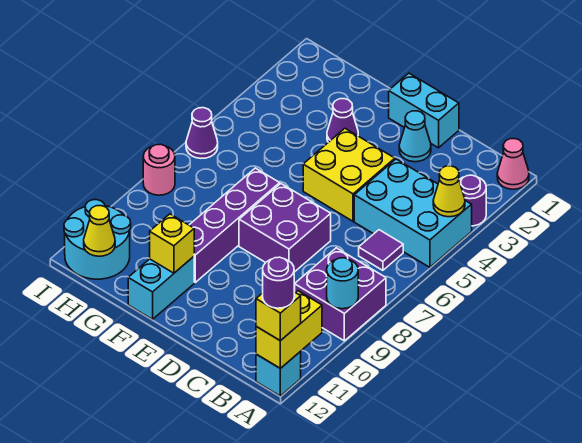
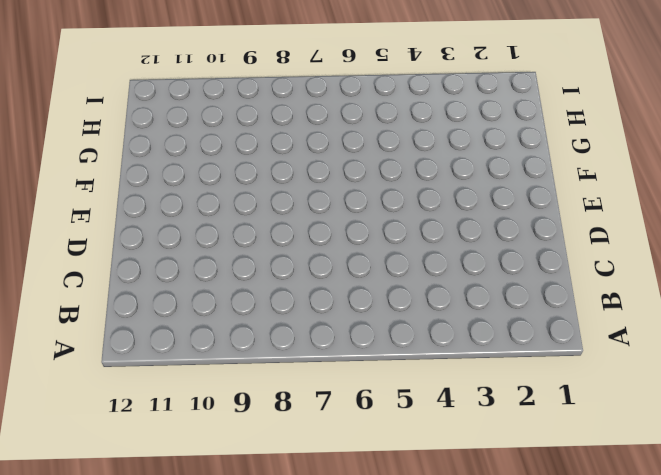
none -> pink 1x1 cone [497,139,529,189]
none -> purple 1x1 round brick [459,175,486,226]
none -> cyan 2x3 brick [354,159,472,267]

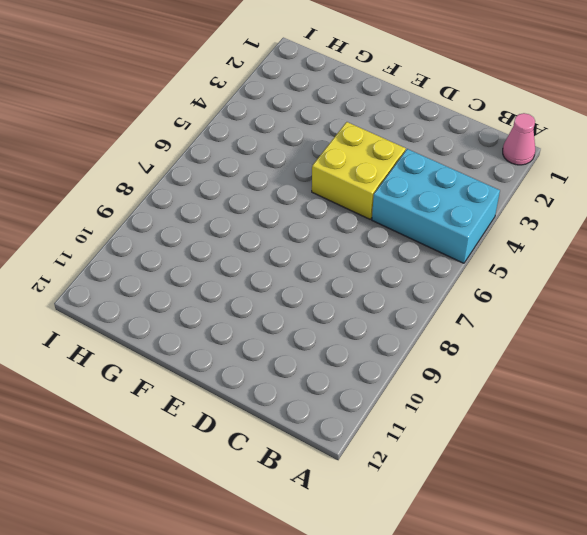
none -> purple 1x1 round brick [459,175,486,226]
none -> purple 2x2 brick [295,248,386,341]
none -> cyan 1x1 brick [256,352,301,396]

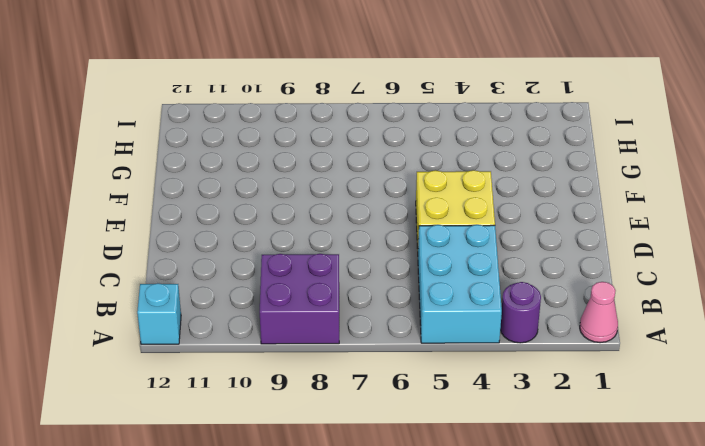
none -> purple 1x1 tile [359,230,403,270]
none -> cyan 1x2 brick [389,73,459,148]
none -> cyan 1x1 cone [399,111,431,162]

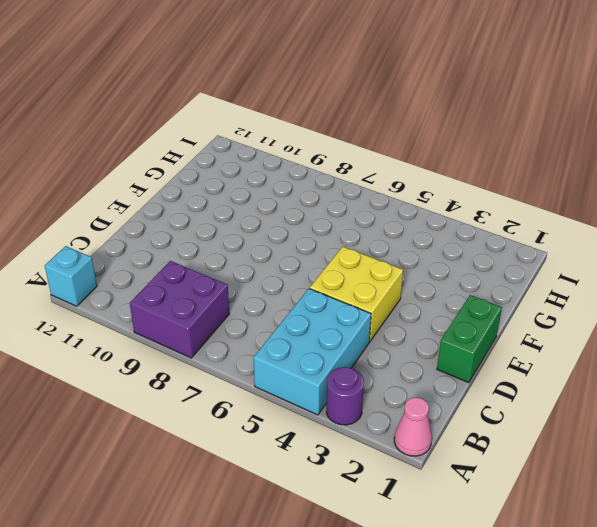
green 1x2 brick [437,295,502,383] -> cyan 1x2 brick [389,73,459,148]
none -> purple 1x1 tile [359,230,403,270]
none -> cyan 1x1 cone [399,111,431,162]
none -> purple 2x2 brick [239,184,331,272]

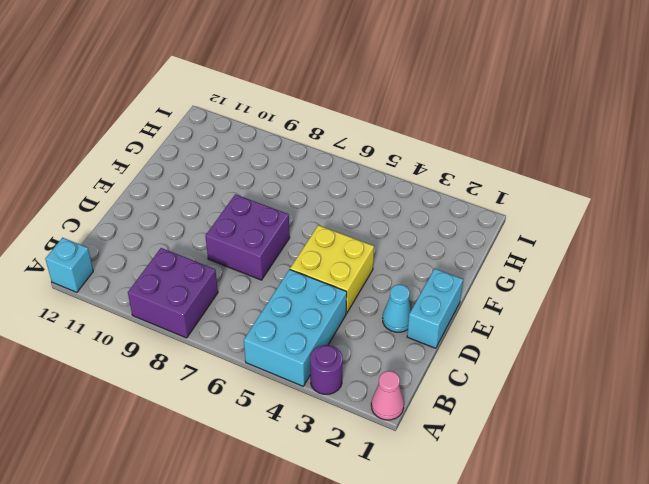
none -> purple 1x1 tile [359,230,403,270]
none -> purple 1x1 cone [327,99,358,142]
none -> purple 1x4 brick [189,168,280,282]

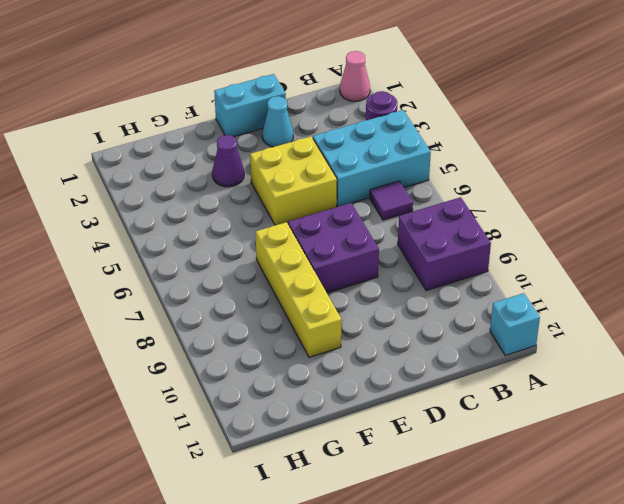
yellow 1x4 brick [256,222,341,357] -> purple 1x4 brick [189,168,280,282]
none -> cyan 1x2 brick [128,257,194,319]
none -> cyan 2x2 round brick [64,200,131,279]
none -> purple 1x1 cone [186,108,218,158]

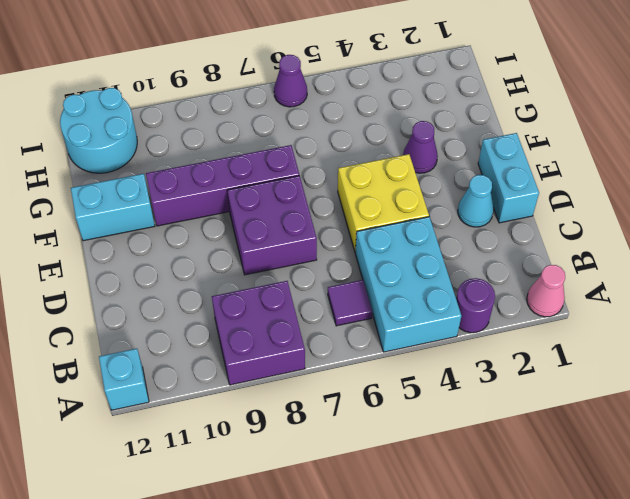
none -> pink 1x1 round brick [143,144,175,195]
none -> yellow 1x1 cone [433,166,465,217]
none -> cyan 1x1 round brick [327,258,358,309]

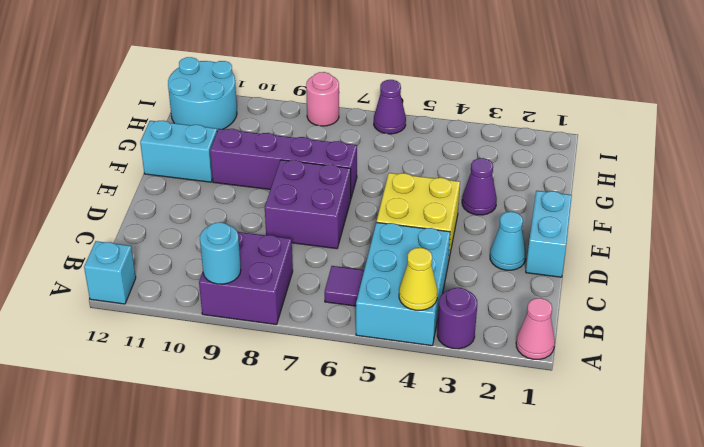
none -> yellow 1x2 brick [256,291,322,368]
none -> yellow 1x1 brick [150,214,194,273]
none -> yellow 1x1 cone [84,206,115,256]

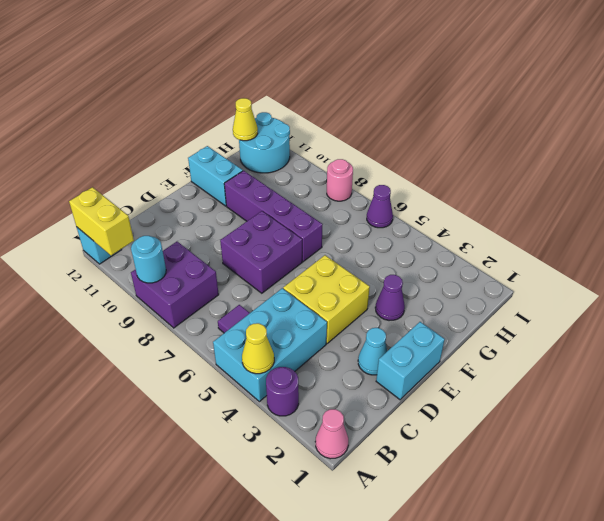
none -> yellow 1x1 brick [150,214,194,273]
none -> yellow 1x1 brick [256,292,301,341]
none -> purple 1x1 round brick [263,257,295,308]

